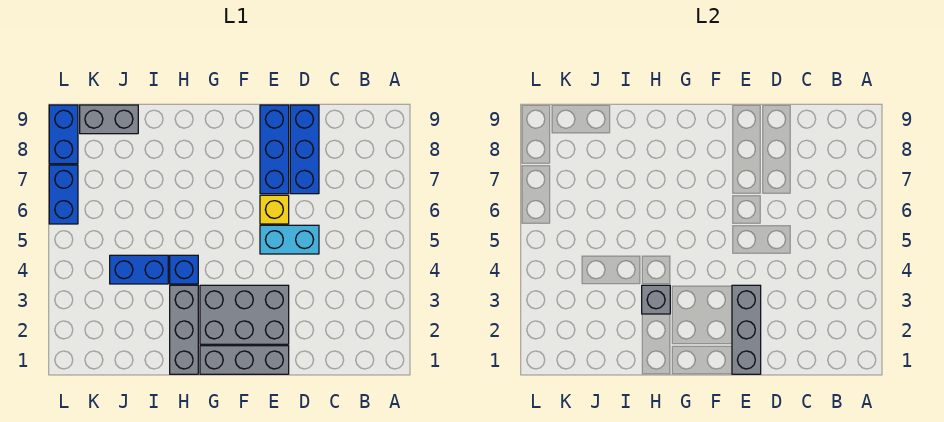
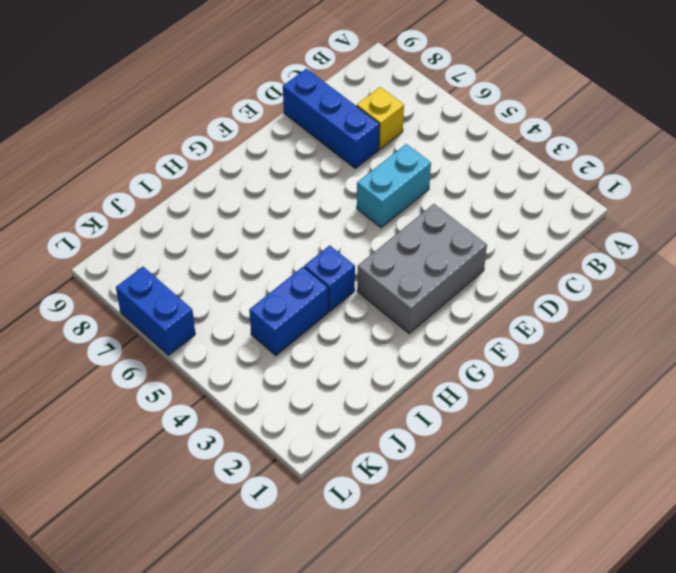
yellow 1x1 brick [357,87,404,149] -> yellow 1x1 brick moved to [260,195,289,224]
none -> grey 1x3 brick [200,346,289,374]
none -> blue 1x3 brick [260,105,289,194]
none -> grey 1x3 brick [170,285,198,374]

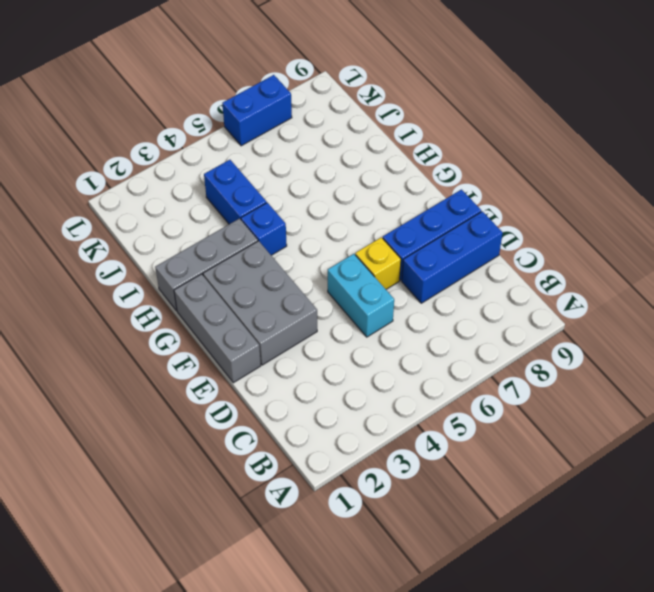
none -> grey 1x2 brick [80,105,138,134]
none -> blue 1x2 brick [49,105,78,164]
none -> grey 1x3 brick [732,285,761,374]

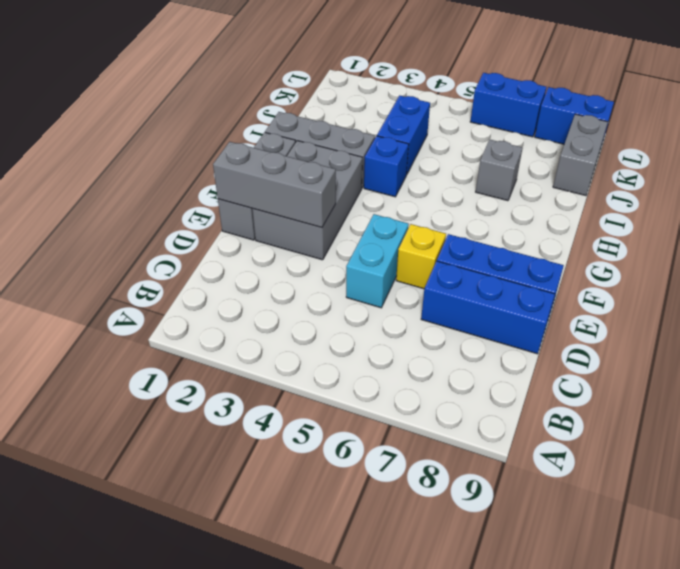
grey 1x1 brick [476,139,522,201] -> grey 1x1 brick moved to [642,285,670,314]

